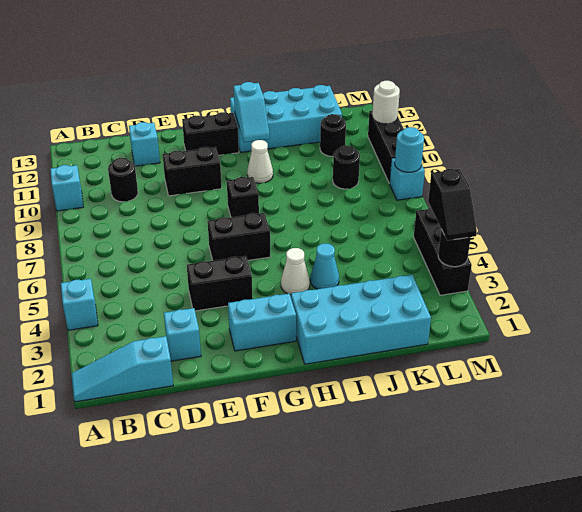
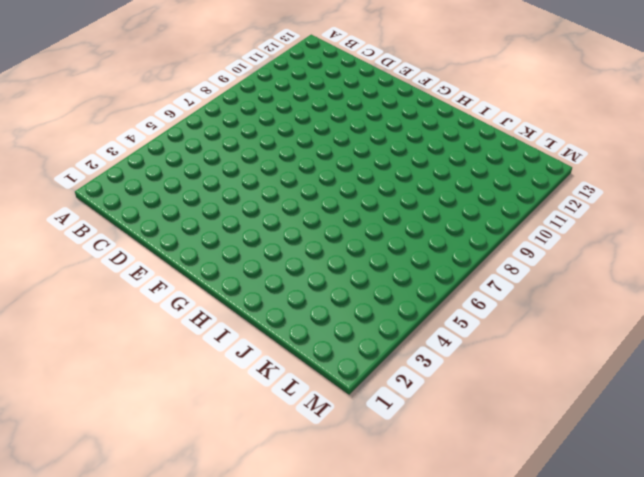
none -> cyan 1x3 slope [71,336,173,402]
none -> cyan 1x1 brick [61,279,98,330]
none -> cyan 1x1 brick [50,165,83,211]

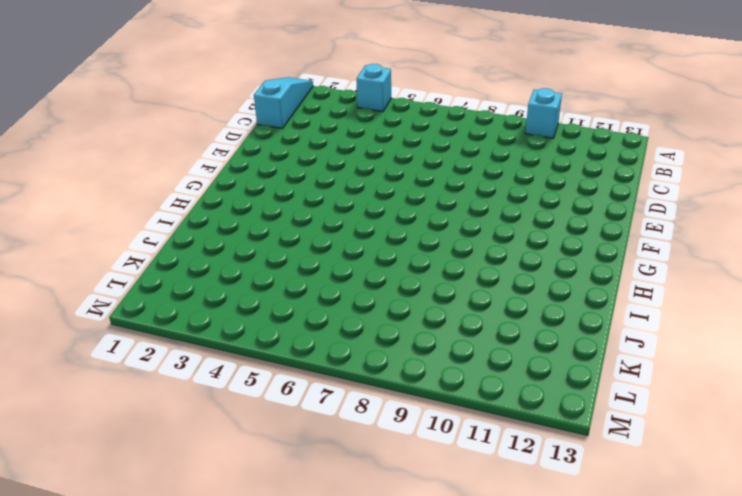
none -> black 1x1 round brick [108,158,138,202]
none -> cyan 1x1 brick [164,308,201,361]
none -> cyan 1x1 brick [129,122,160,166]

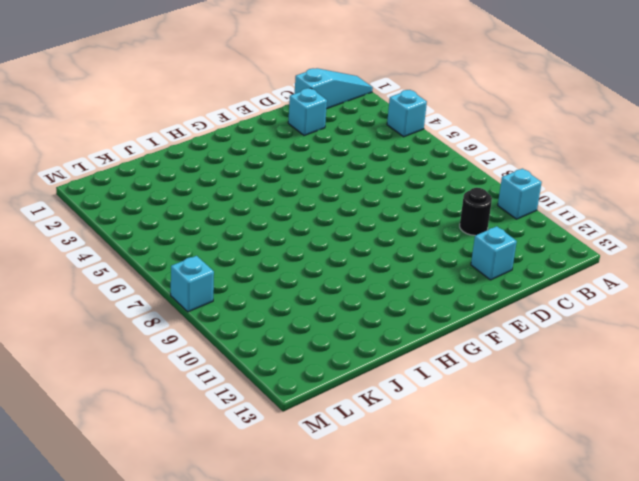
none -> black 1x2 brick [187,256,253,311]
none -> black 1x2 brick [162,147,222,196]
none -> cyan 1x2 brick [228,294,296,351]

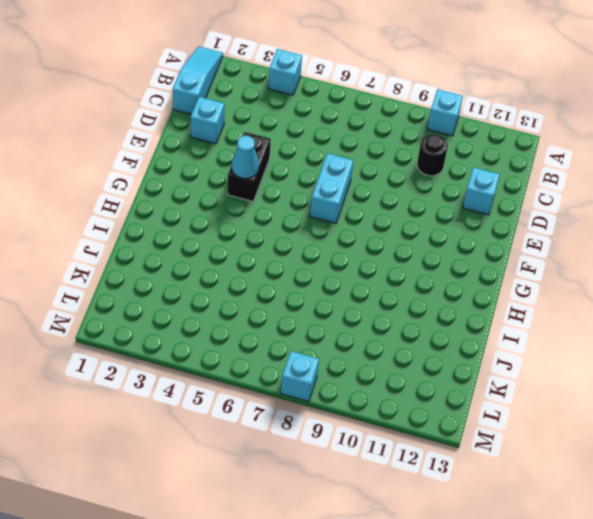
cyan 1x2 brick [310,153,353,223] -> cyan 1x2 brick moved to [228,294,296,351]
cyan 1x1 cone [231,136,259,179] -> cyan 1x1 cone moved to [310,243,339,289]
none -> black 1x2 brick [162,147,222,196]
none -> black 1x2 brick [208,213,271,261]
none -> black 1x2 brick [182,112,239,155]

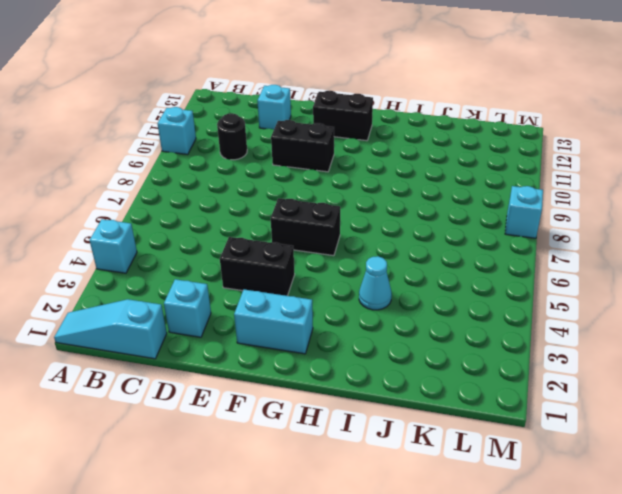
none -> black 1x1 brick [227,177,259,217]
none -> cyan 2x4 brick [291,275,431,364]
none -> white 1x1 cone [281,248,310,295]

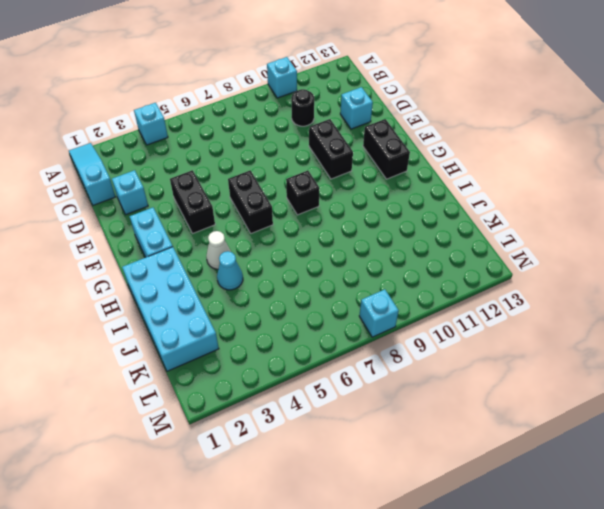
none -> white 1x1 cone [247,140,273,183]
none -> cyan 2x4 brick [230,85,342,153]
none -> black 1x1 round brick [333,145,360,189]

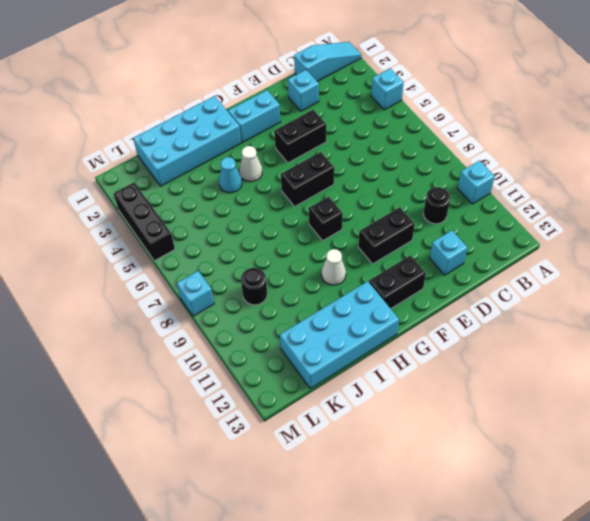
none -> black 1x1 round brick [320,114,346,156]
none -> black 1x3 brick [368,111,404,183]
none -> cyan 1x2 slope [234,82,270,142]

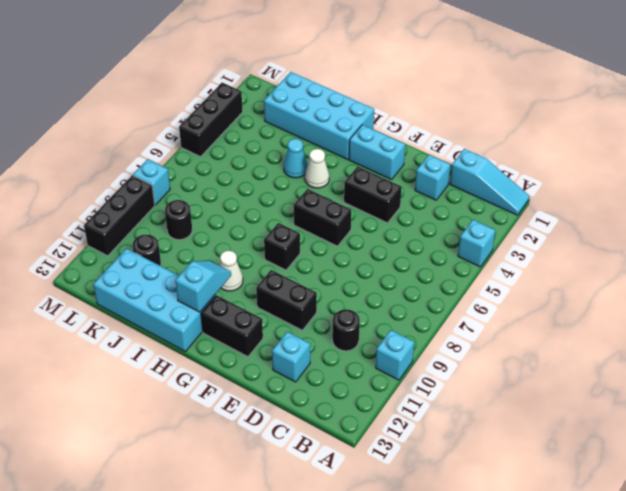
none -> black 1x1 round brick [438,229,471,267]
none -> cyan 1x1 round brick [395,127,424,172]
none -> white 1x1 round brick [372,81,400,124]

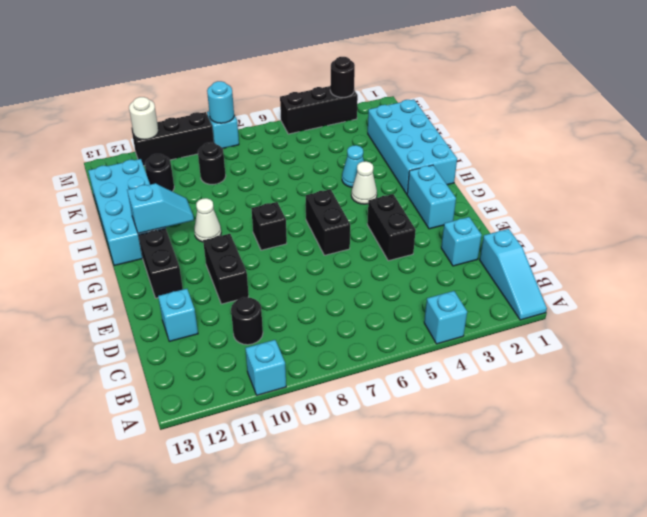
none -> black 1x2 slope [428,169,477,240]

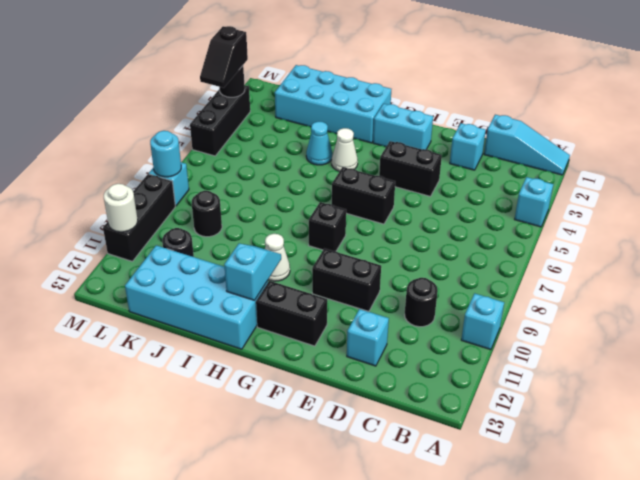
black 1x2 slope [200,26,248,88] -> black 1x2 slope turned to [428,169,477,240]

